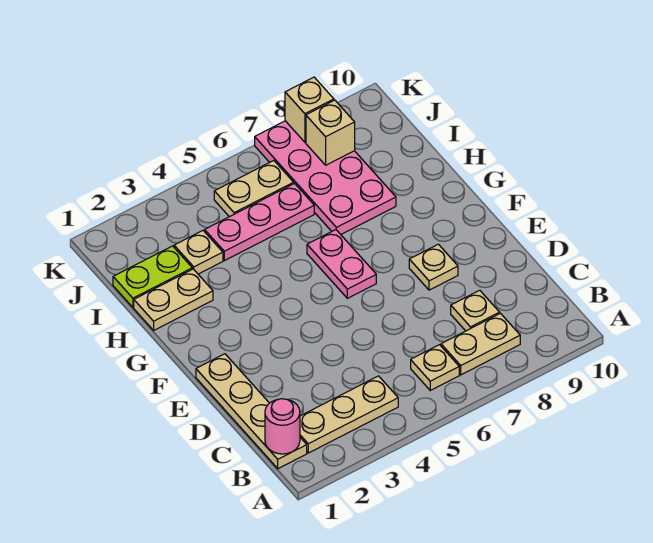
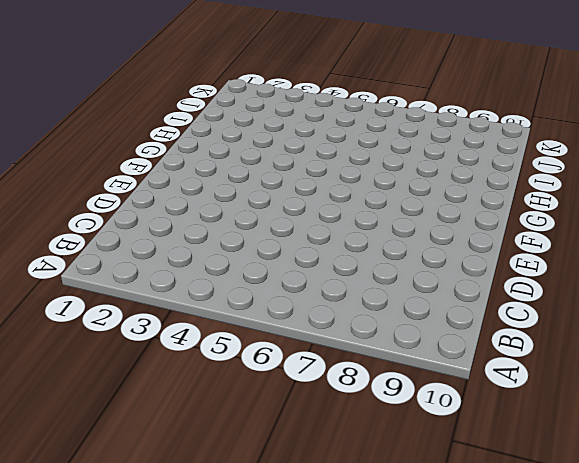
none -> tan 1x4 plate [196,354,307,469]
none -> tan 1x3 plate [300,376,398,453]
none -> tan 1x1 plate [411,345,459,390]

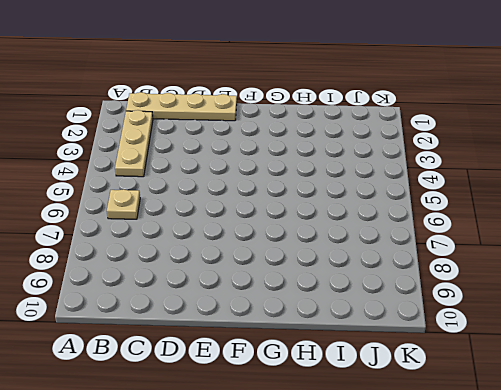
none -> tan 1x2 plate [441,313,520,375]
none -> tan 1x1 plate [451,290,500,331]
none -> tan 1x1 plate [409,244,458,290]

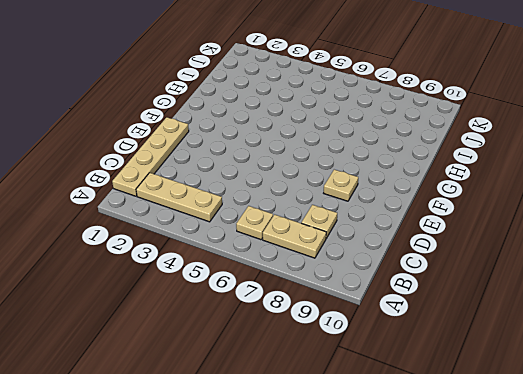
none -> pink 1x2 plate [307,230,376,298]
none -> tan 1x2 plate [134,269,213,330]
none -> pink 2x4 plate [255,121,396,234]

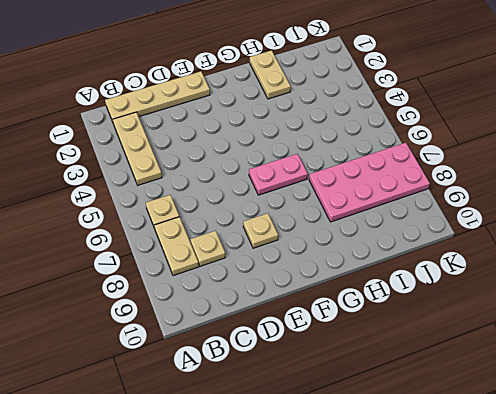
none -> lime 1x2 plate [113,246,192,307]
none -> tan 1x1 plate [174,231,223,274]
none -> pink 1x3 plate [205,184,314,261]

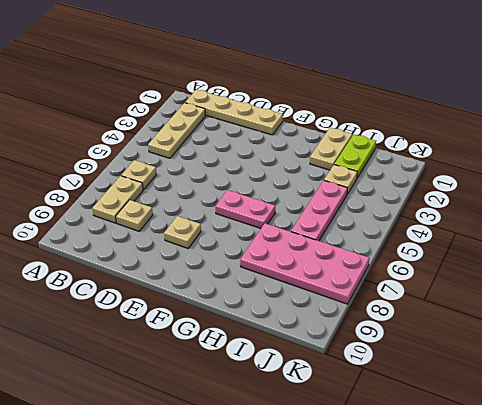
none -> tan 1x2 plate [214,161,294,217]
none -> pink 1x1 round brick [265,399,300,454]
none -> tan 1x1 brick [306,100,355,165]

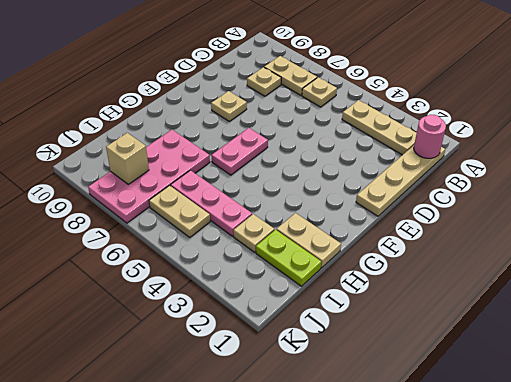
none -> tan 1x1 brick [285,77,334,142]

